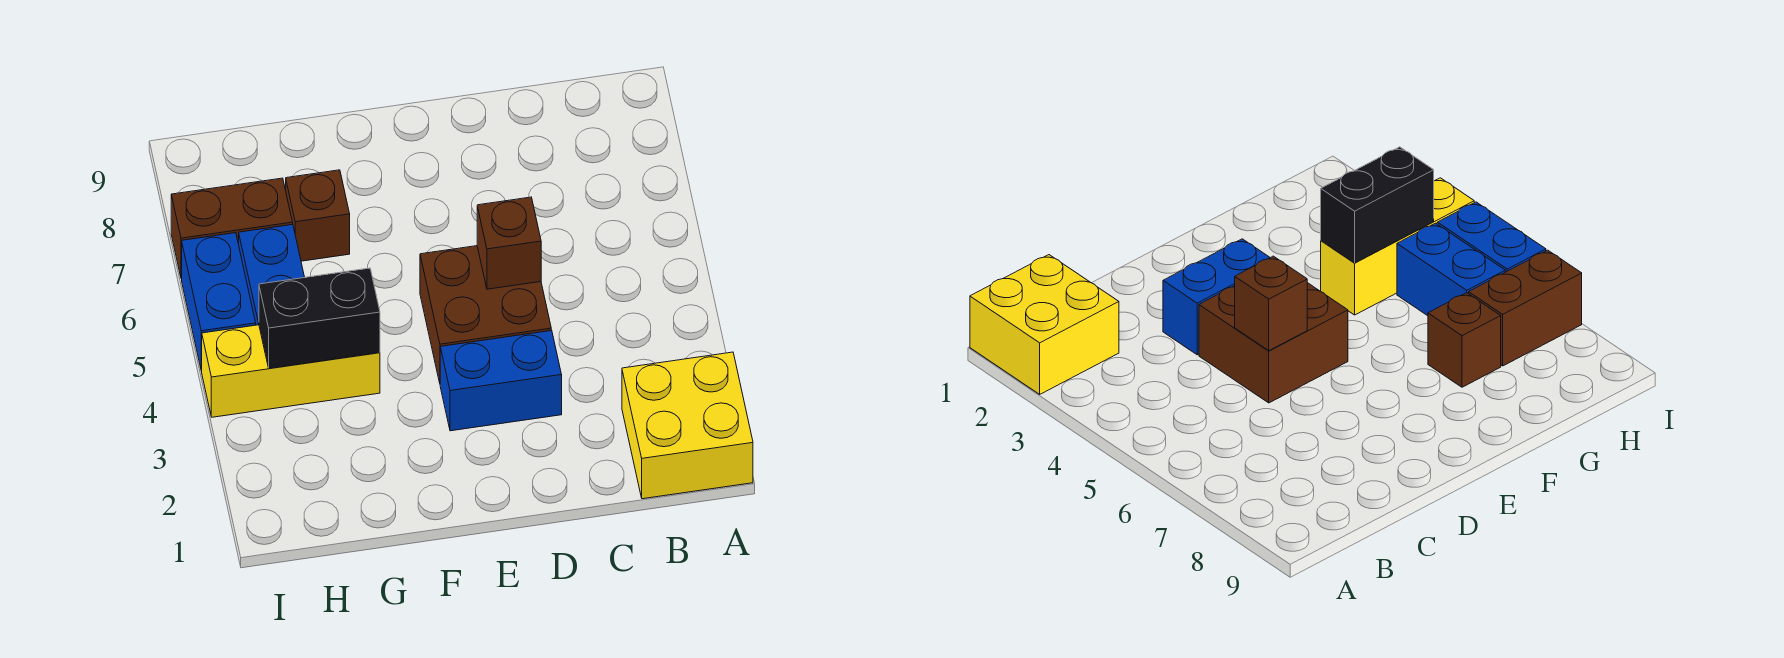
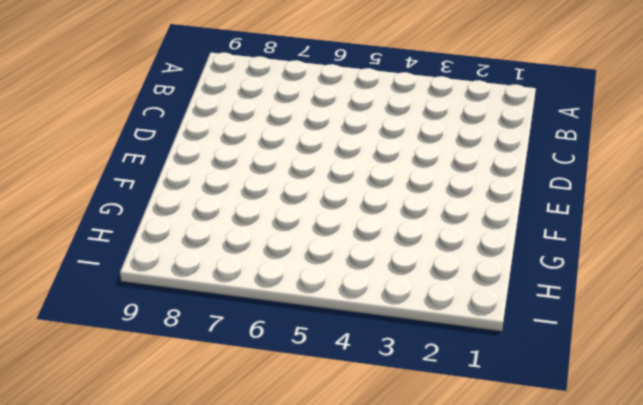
none -> yellow 2x2 brick [622,352,753,499]
none -> blue 1x2 brick [440,330,562,431]

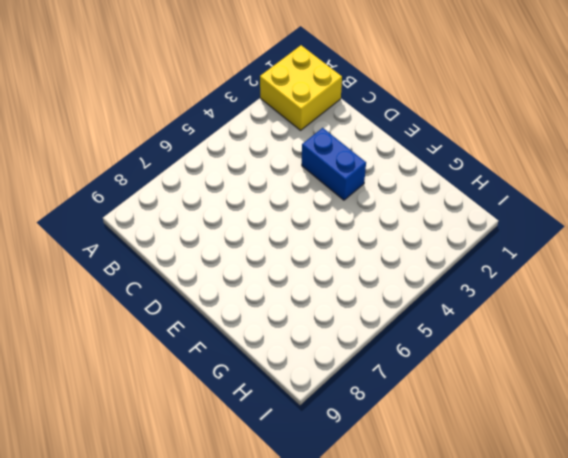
none -> brown 2x2 brick [420,246,551,383]
none -> yellow 1x3 brick [202,325,380,417]

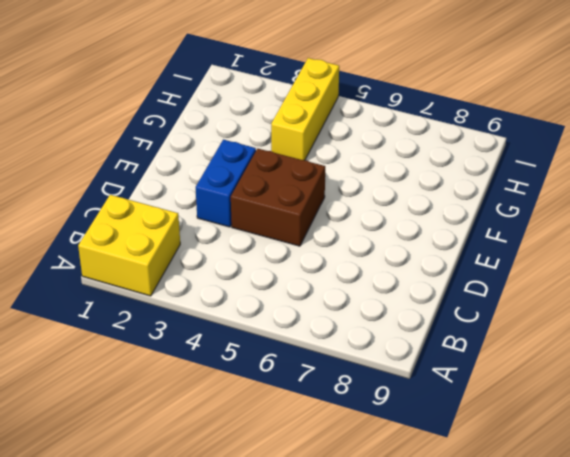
none -> brown 1x1 brick [286,170,350,261]
none -> blue 1x2 brick [239,224,305,325]

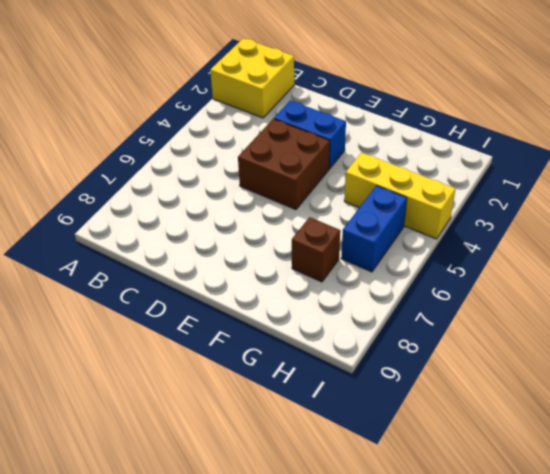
none -> brown 1x2 brick [171,178,293,279]
none -> blue 1x2 brick [182,233,256,371]

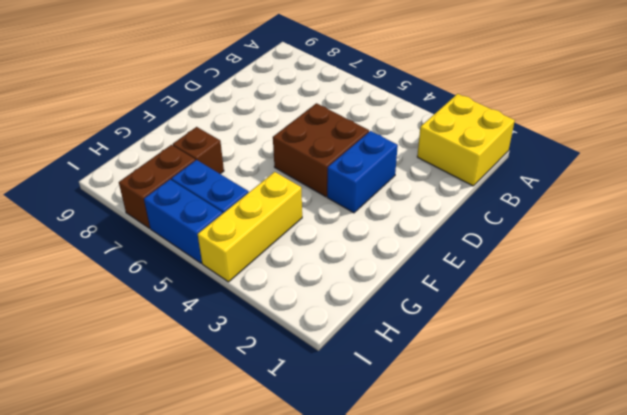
none -> brown 1x1 brick [477,197,541,289]
none -> black 1x2 brick [259,268,380,368]

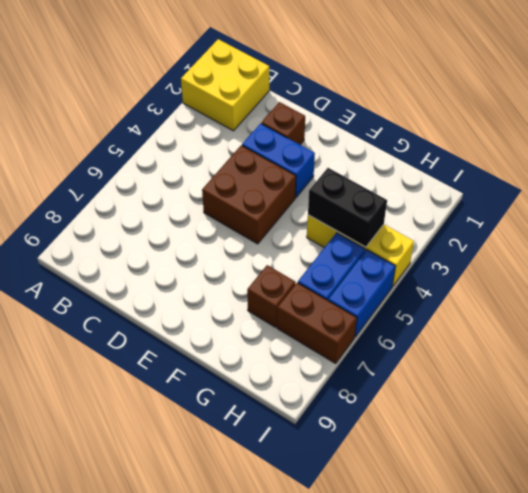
brown 1x1 brick [261,102,305,145] -> brown 1x1 brick moved to [477,197,541,289]

